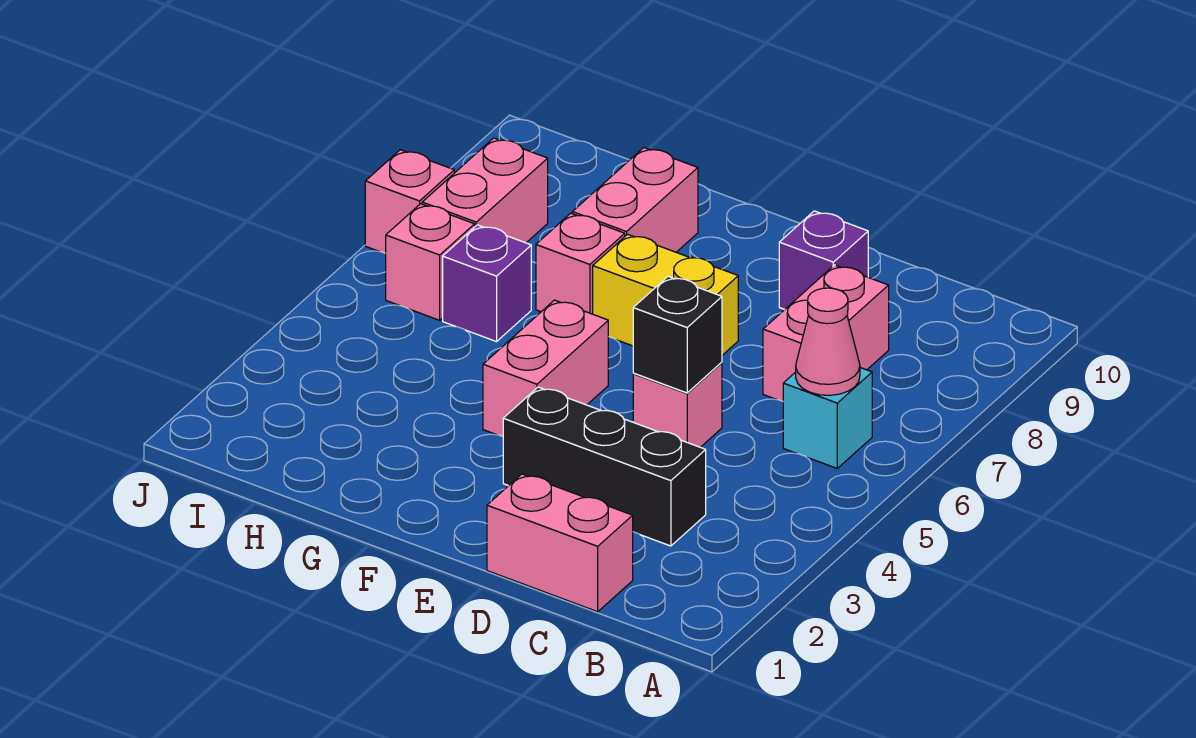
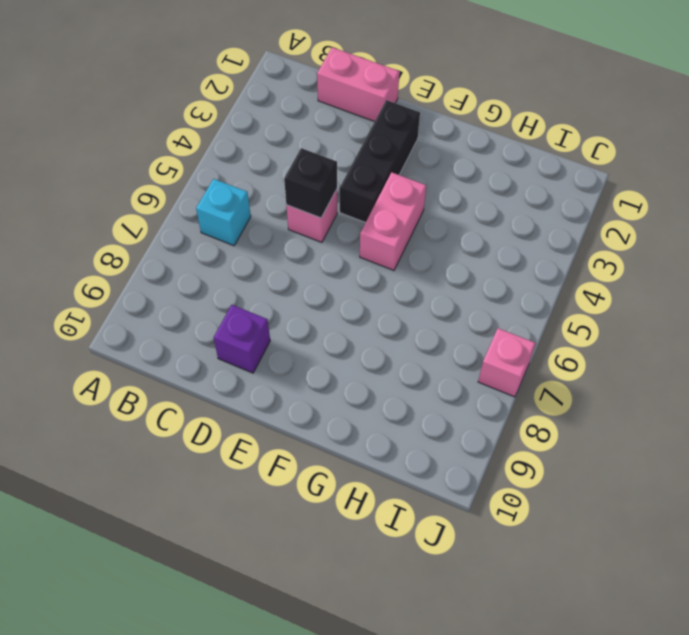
black 1x3 brick [340,100,420,222] -> black 1x3 brick turned to [503,387,706,546]
none -> pink 1x2 brick [763,265,889,401]
none -> yellow 1x2 brick [593,234,738,355]
none -> pink 1x1 brick [536,213,625,314]

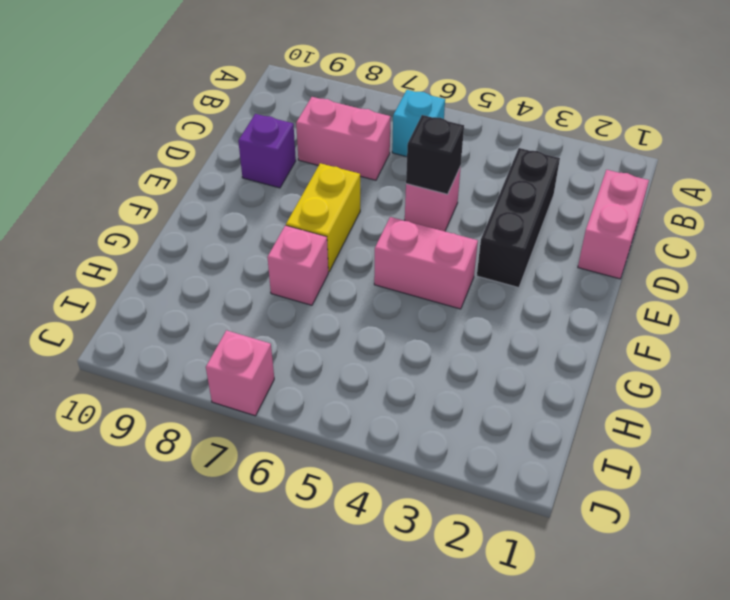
none -> pink 1x2 brick [572,148,698,252]
none -> purple 1x1 brick [443,225,531,342]
none -> pink 1x1 brick [386,204,475,320]

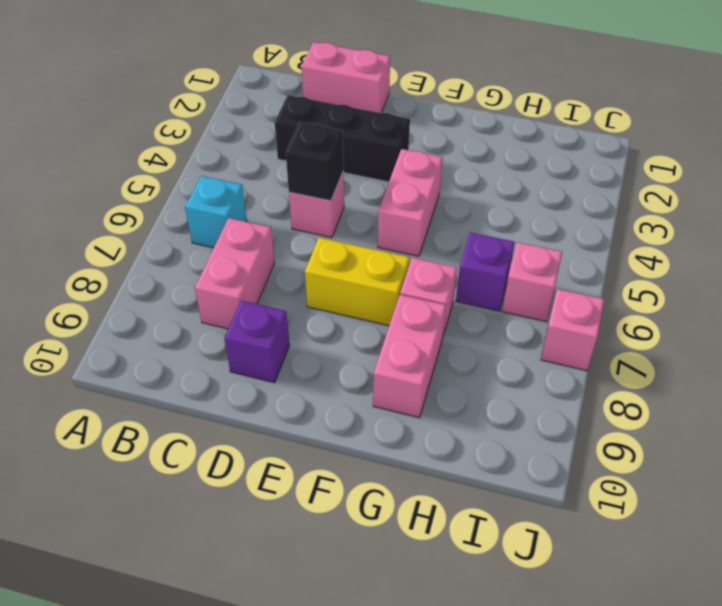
none -> pink 1x2 brick [422,138,548,243]
none -> pink 1x1 cone [796,288,860,395]

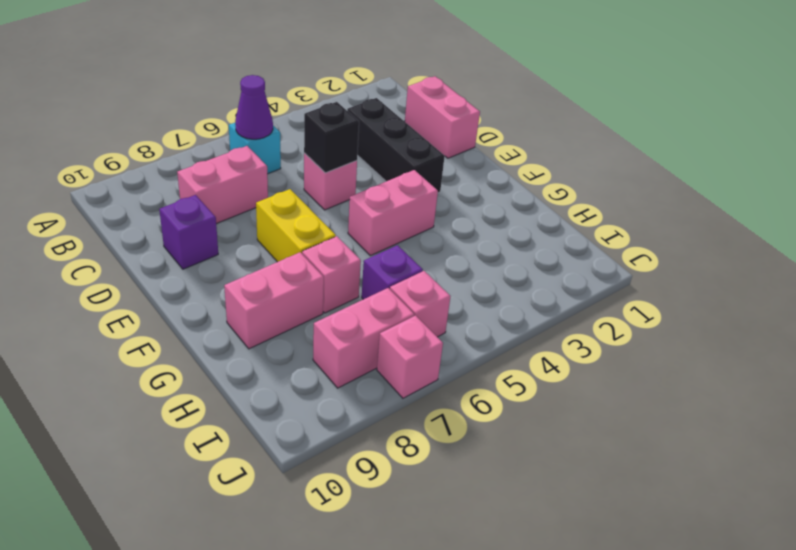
purple 1x1 cone [235,75,273,139] -> pink 1x1 cone [796,288,860,395]

